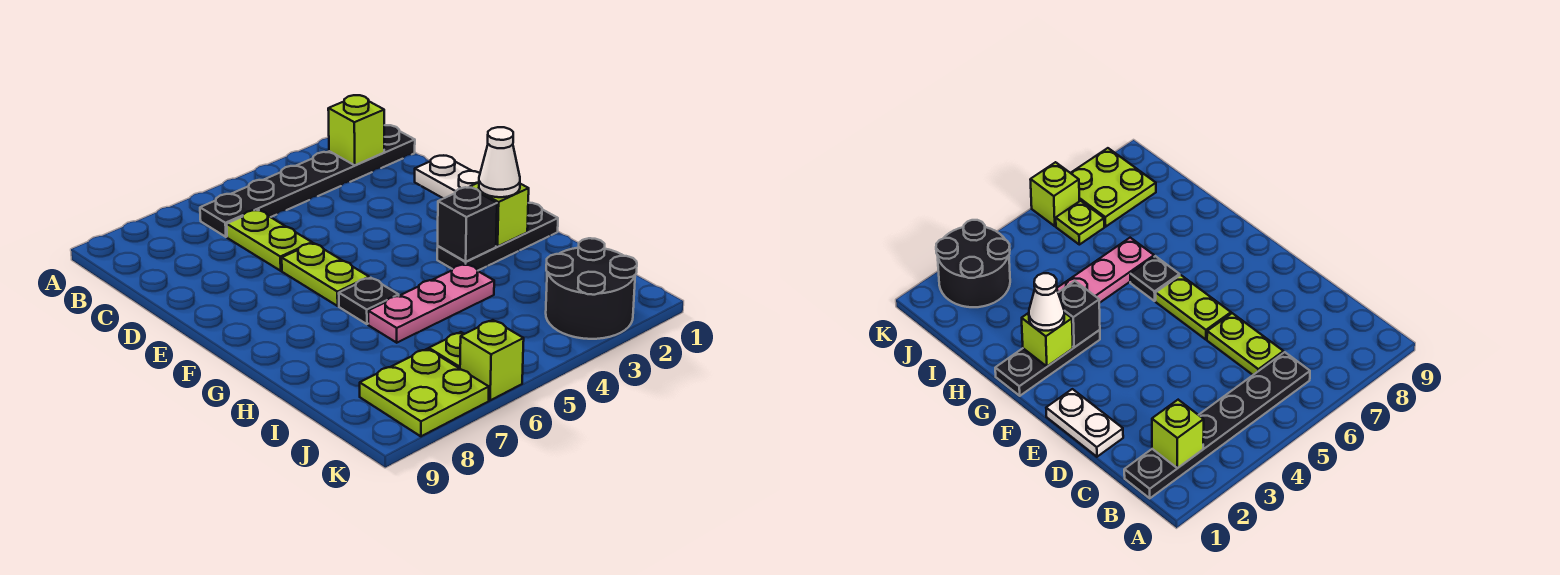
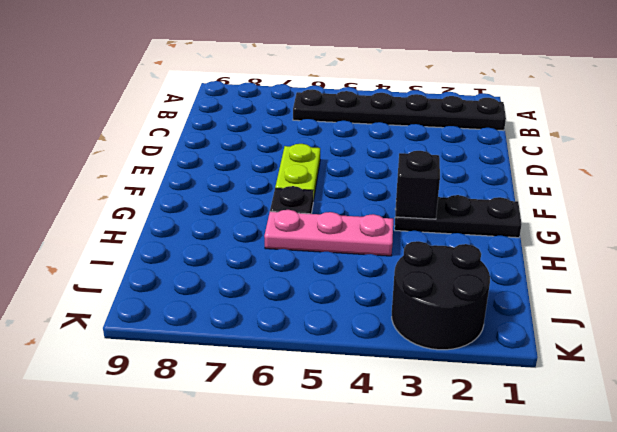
none -> lime 1x2 plate [227,210,312,271]
none -> white 1x2 plate [415,156,480,199]
none -> lime 1x1 plate [429,332,464,368]

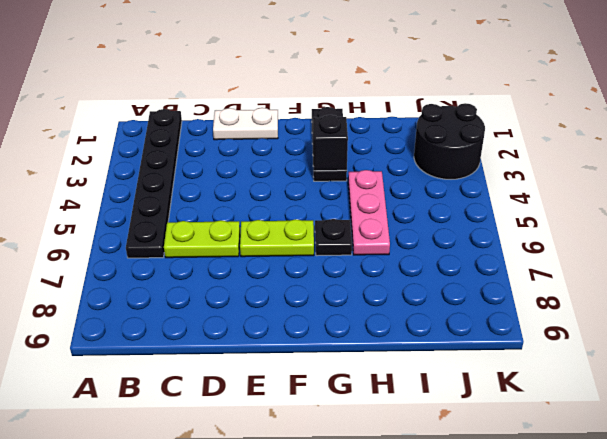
none -> lime 1x1 plate [429,332,464,368]
none -> lime 2x2 plate [360,349,489,436]
none -> lime 1x1 brick [460,320,524,400]

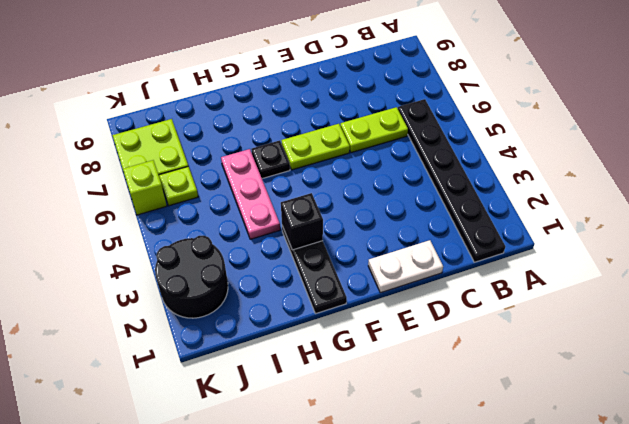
none -> lime 1x1 brick [328,95,384,165]
none -> lime 1x1 brick [470,182,529,246]
none -> white 1x1 cone [479,127,520,197]

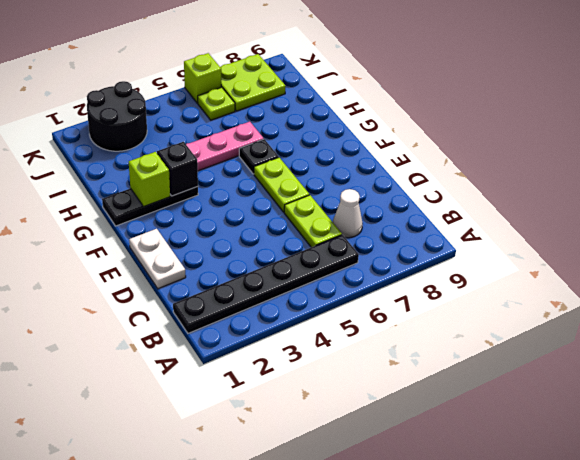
white 1x1 cone [333,189,363,238] -> white 1x1 cone moved to [479,127,520,197]
none -> lime 1x1 brick [328,95,384,165]

